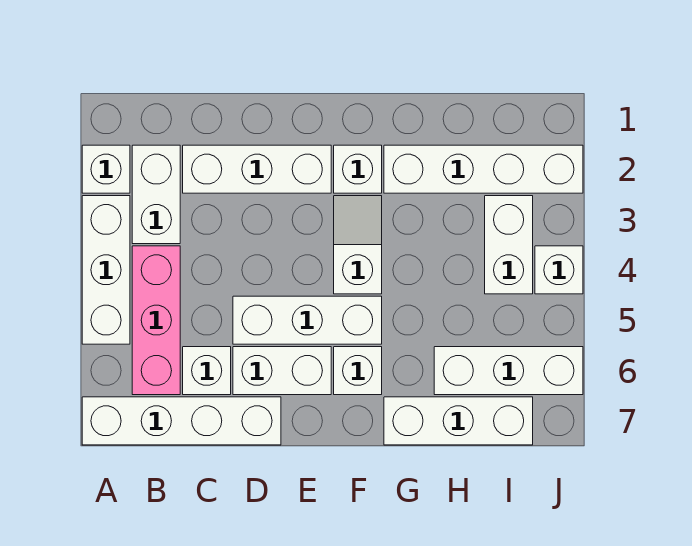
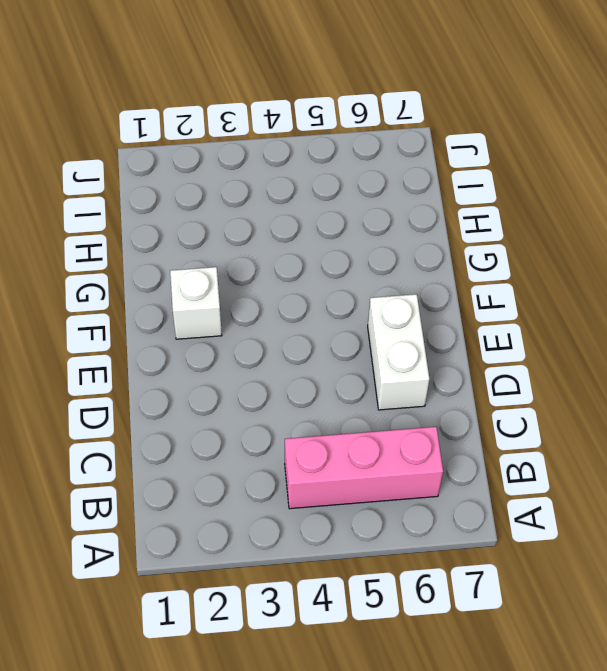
none -> white 1x1 brick [82,145,130,193]
none -> white 1x3 brick [82,196,130,344]
none -> white 1x4 brick [82,397,281,445]

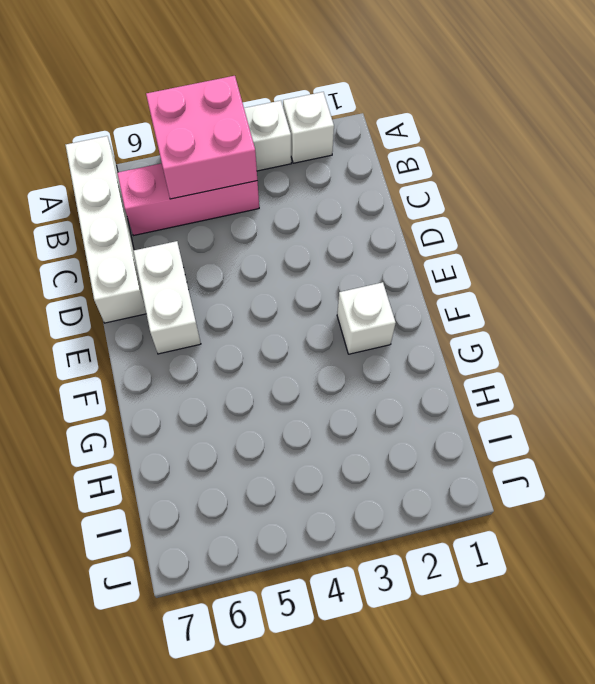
pink 2x2 brick [146,76,257,199] -> none
none -> white 1x2 brick [132,145,180,244]
none -> white 1x3 brick [183,145,331,193]
none -> white 1x1 brick [183,347,231,395]

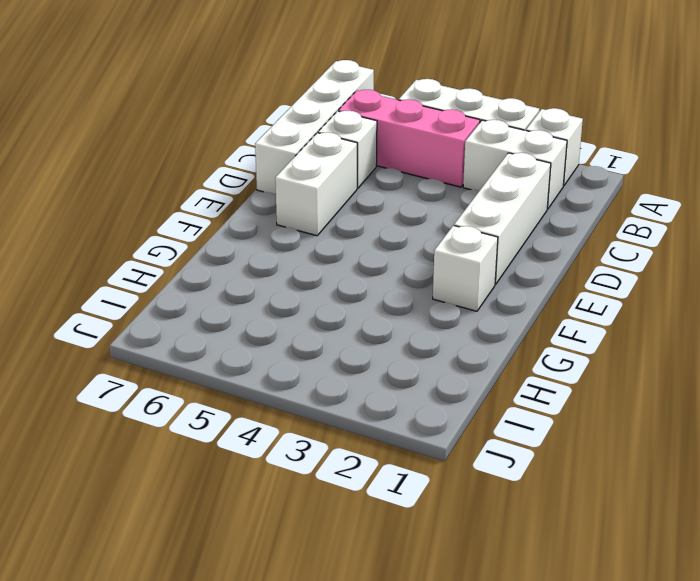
none -> white 1x3 brick [233,296,382,344]
none -> white 1x2 slope [334,196,382,294]
none -> white 1x1 brick [334,347,382,395]

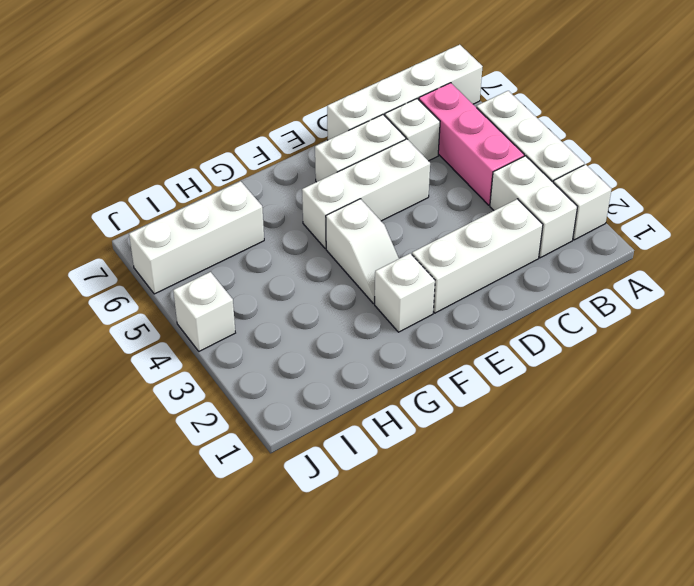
none -> white 1x1 brick [334,347,382,395]
none -> white 1x4 brick [384,145,583,193]
none -> white 1x3 brick [384,397,533,445]

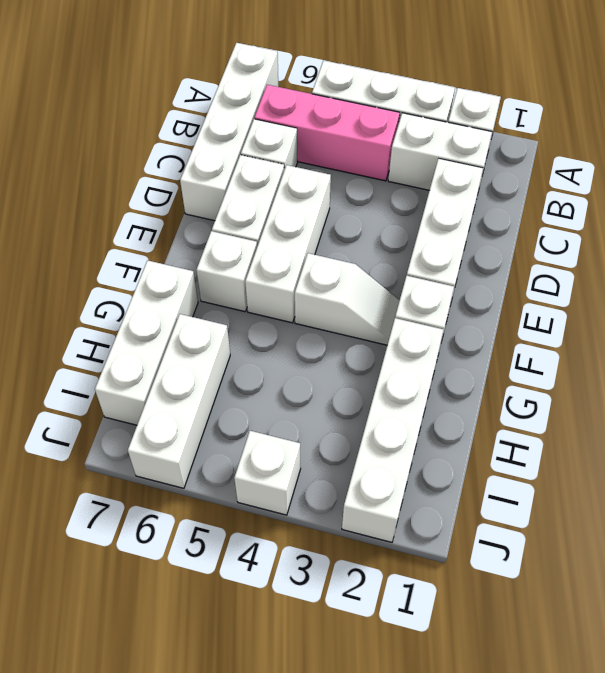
none -> white 1x2 brick [485,196,533,294]

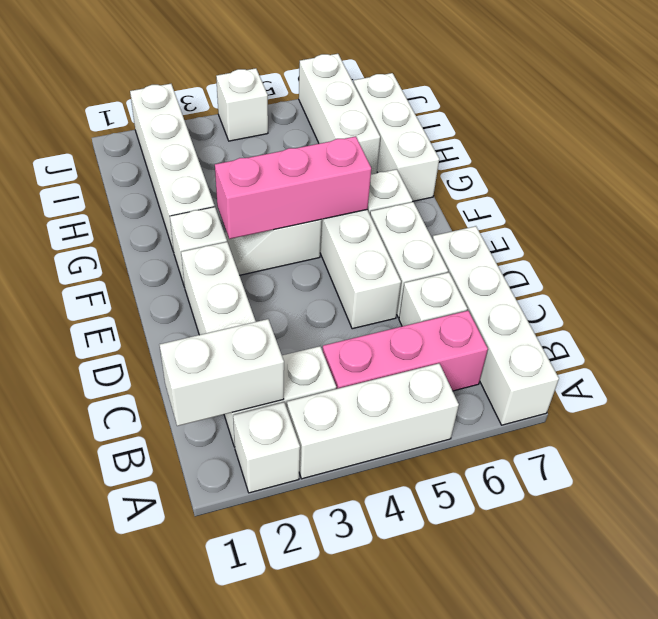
white 1x2 brick [159,319,284,426] -> white 1x2 brick moved to [485,196,533,294]
pink 1x3 brick [215,136,371,239] -> none

